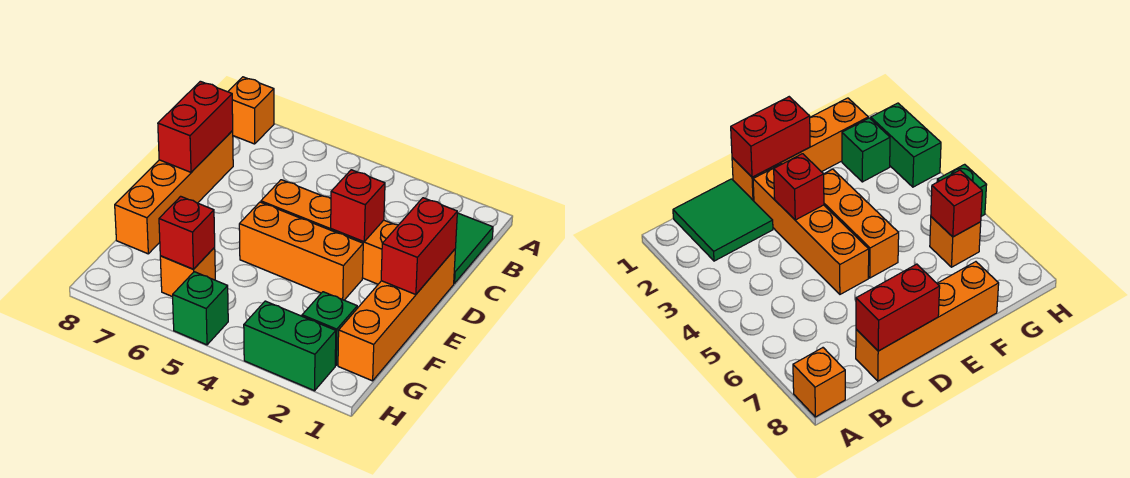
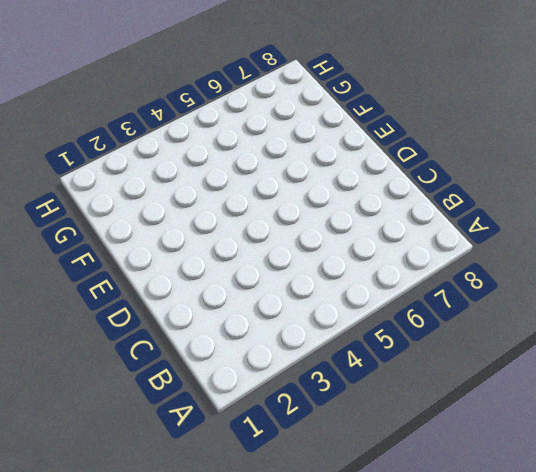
none -> orange 1x1 brick [228,77,274,144]
none -> green 2x2 tile [454,213,493,283]
none -> orange 1x4 brick [115,131,233,254]

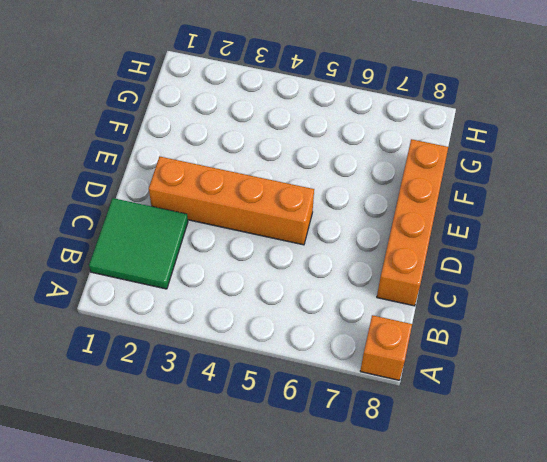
none -> orange 1x4 brick [338,249,455,381]
none -> orange 1x3 brick [239,202,363,300]
none -> green 1x1 brick [302,292,357,365]

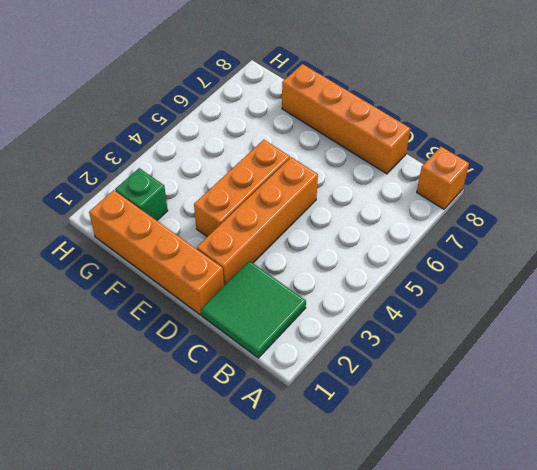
none -> orange 1x1 brick [160,248,215,297]
none -> green 1x2 brick [244,301,336,391]
none -> green 1x1 brick [173,272,228,345]

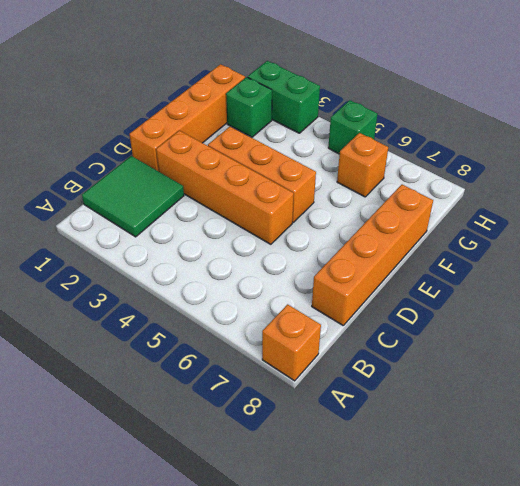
none -> red 1x2 brick [158,81,233,172]
none -> red 1x2 brick [381,198,457,295]
none -> red 1x1 brick [331,170,385,242]

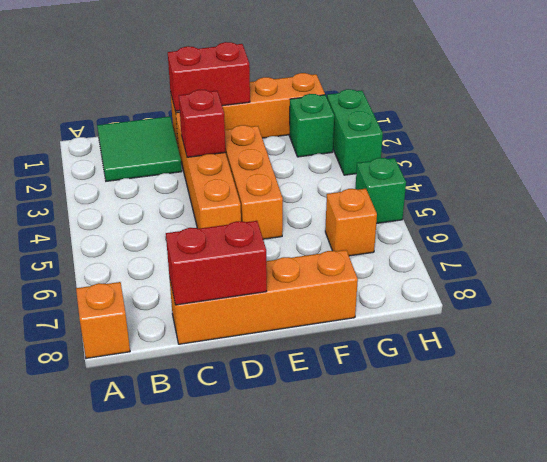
none -> red 1x1 brick [159,196,215,269]

